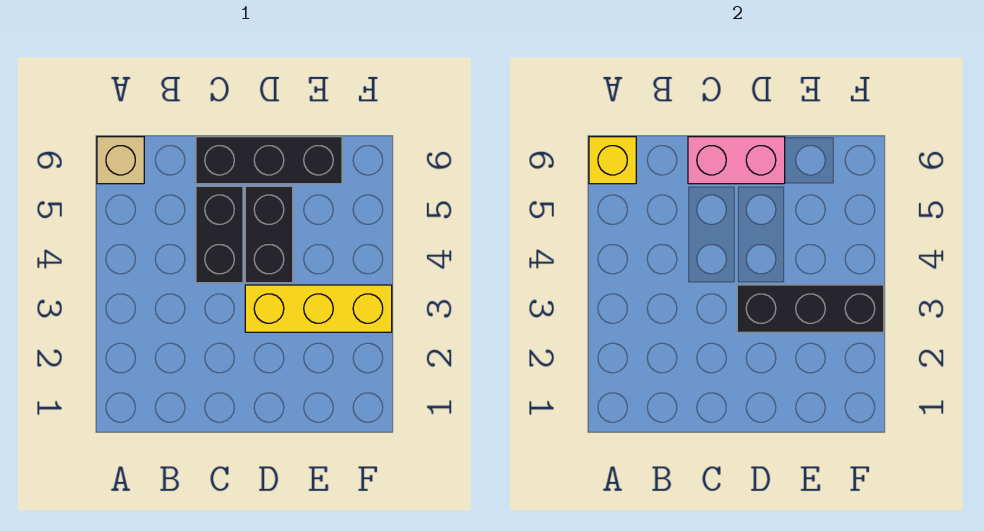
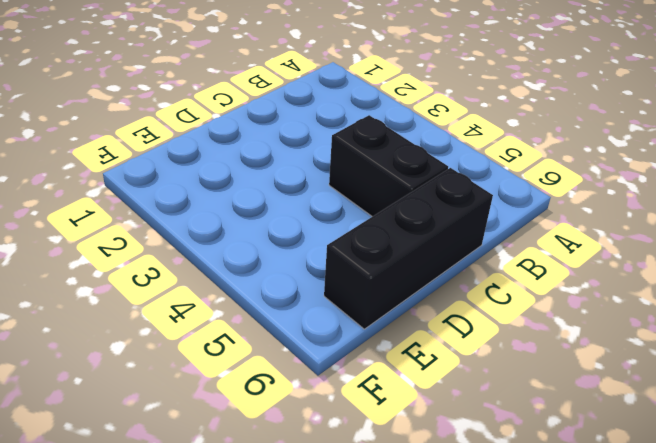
none -> tan 1x1 brick [97,137,144,184]
none -> yellow 1x3 brick [245,285,392,332]

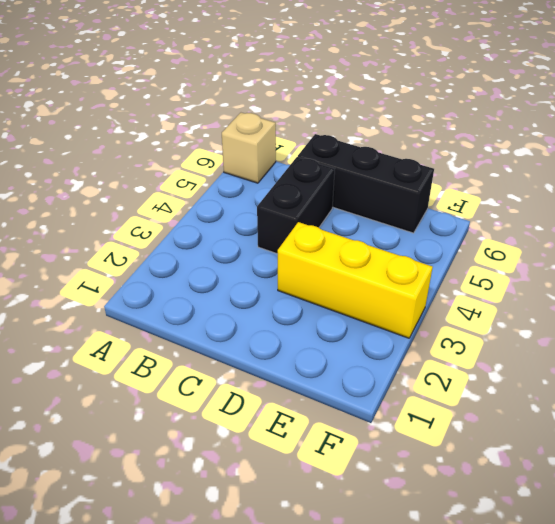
none -> black 1x2 brick [245,186,293,283]
none -> yellow 1x1 brick [589,137,636,184]

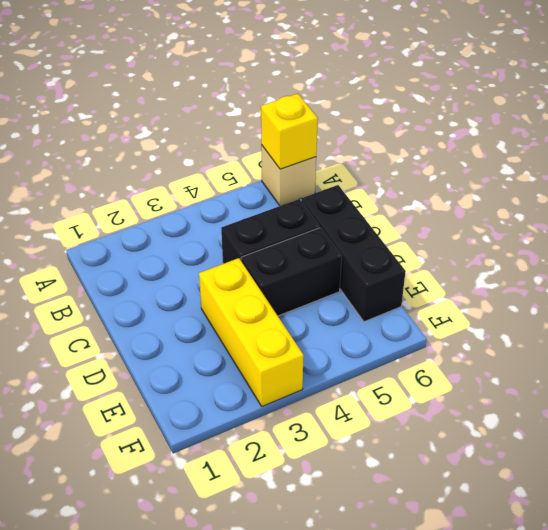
none -> pink 1x2 brick [688,137,785,184]
none -> black 1x3 brick [737,285,884,332]

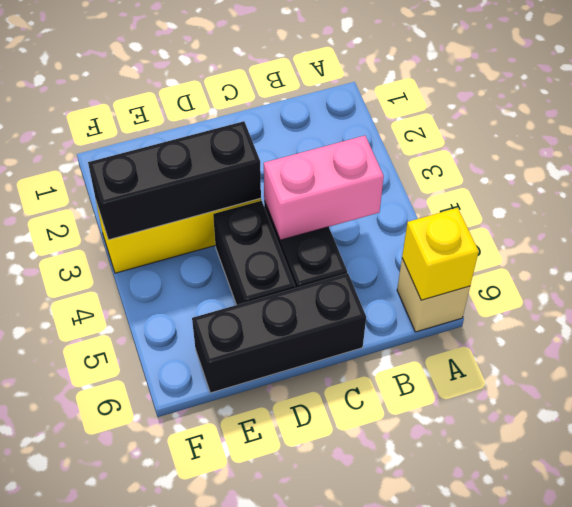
pink 1x2 brick [264,136,384,240] -> pink 1x2 brick moved to [688,137,785,184]

